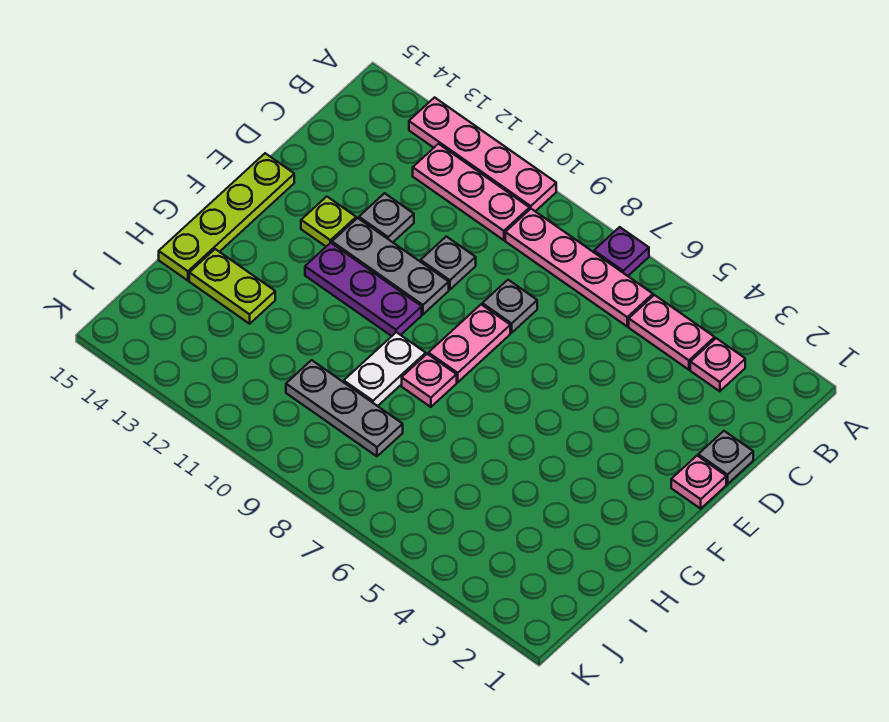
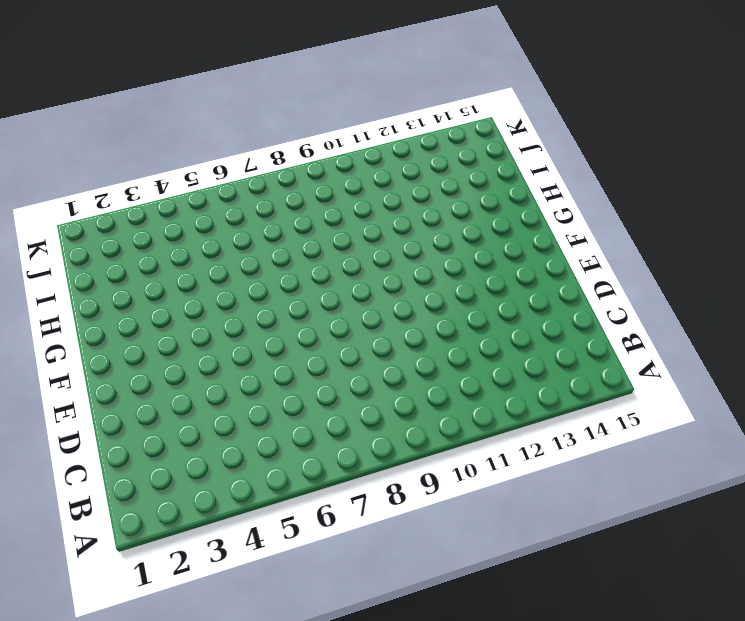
none -> purple 1x1 plate [594,227,649,276]
none -> pink 1x4 plate [409,98,556,211]
none -> pink 1x1 plate [690,338,745,391]

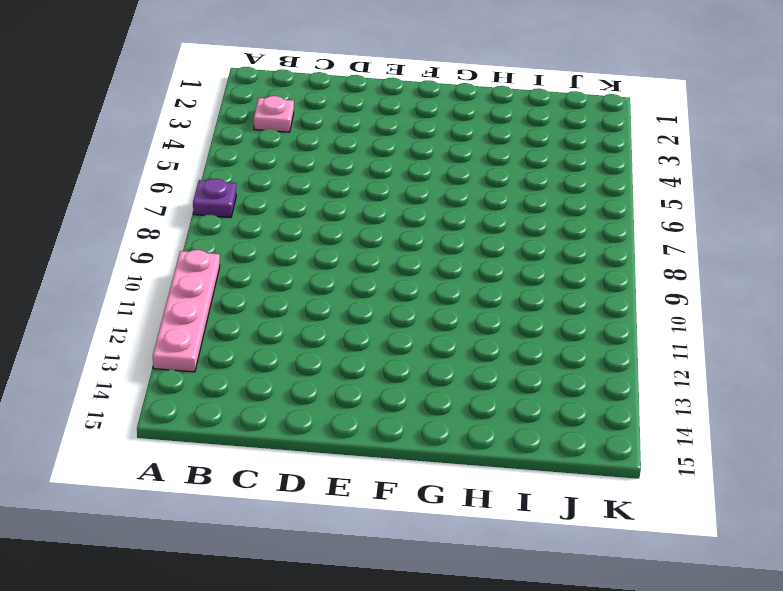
none -> pink 1x2 plate [629,295,715,370]
none -> pink 1x4 plate [505,209,653,326]
none -> pink 1x3 plate [413,144,530,240]

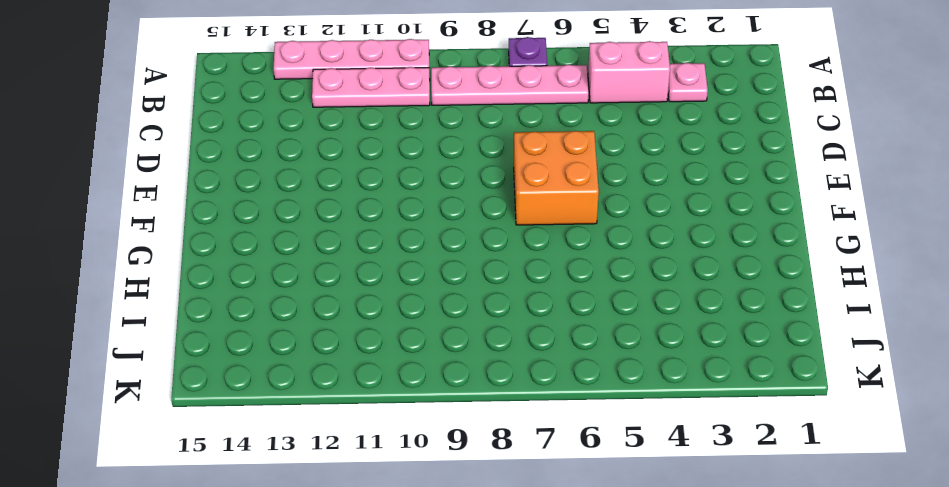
pink 1x2 brick [588,41,670,103] -> pink 1x2 plate [629,295,715,370]
orange 2x2 brick [514,131,599,225] -> none
none -> grey 1x1 plate [698,431,753,484]
none -> grey 1x1 plate [482,280,537,333]
none -> grey 1x1 plate [421,236,476,290]

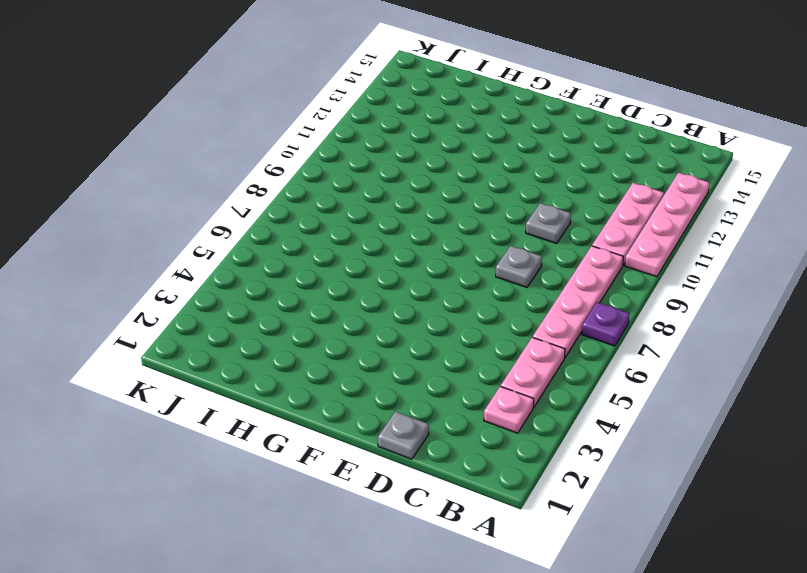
none -> grey 1x1 plate [359,193,414,242]
none -> pink 1x1 plate [671,456,726,509]
none -> pink 1x2 plate [428,305,510,382]

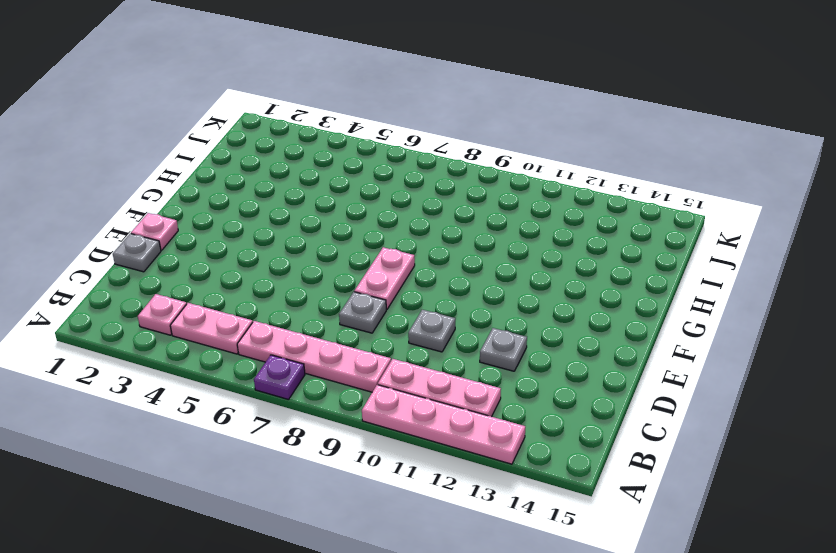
none -> grey 1x3 plate [332,218,449,314]
none -> lime 1x1 plate [301,196,356,246]
none -> lime 1x4 plate [159,153,294,281]

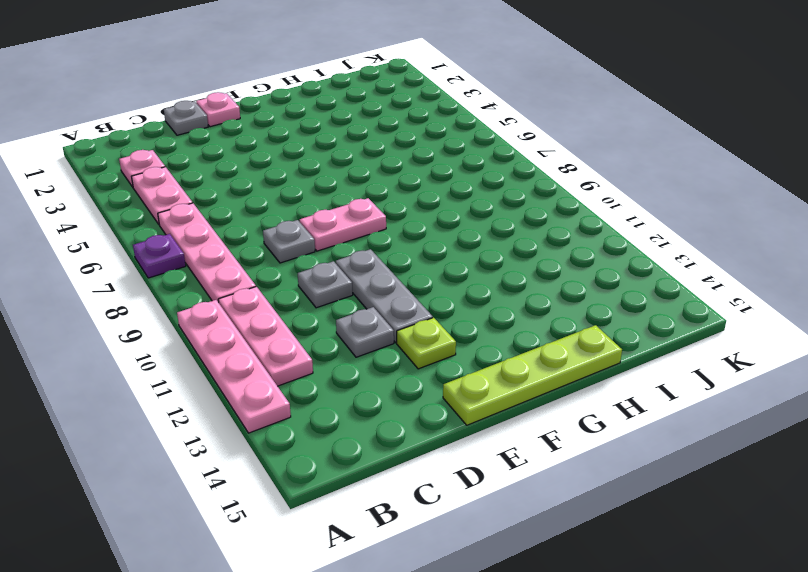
none -> purple 1x3 plate [305,243,422,336]
none -> pink 1x1 plate [402,354,457,407]
none -> white 1x2 plate [344,332,426,406]

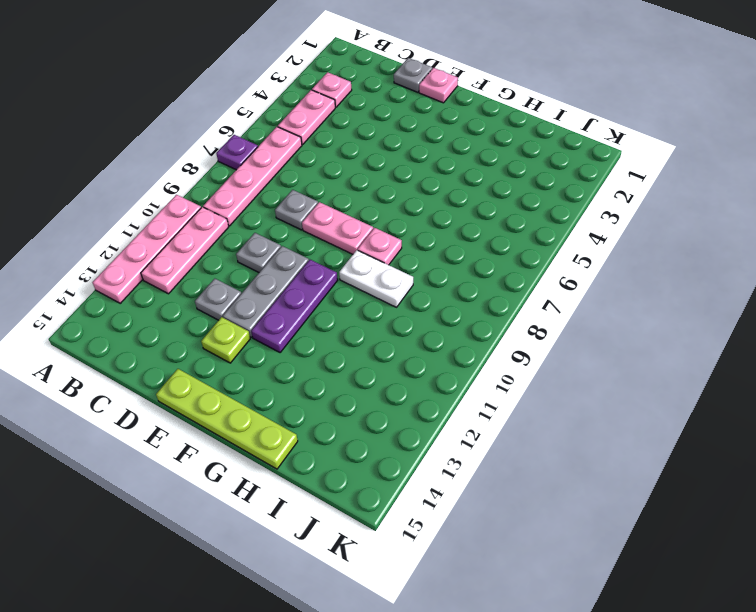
none -> lime 1x2 plate [189,249,275,324]
none -> grey 1x3 plate [286,360,403,456]

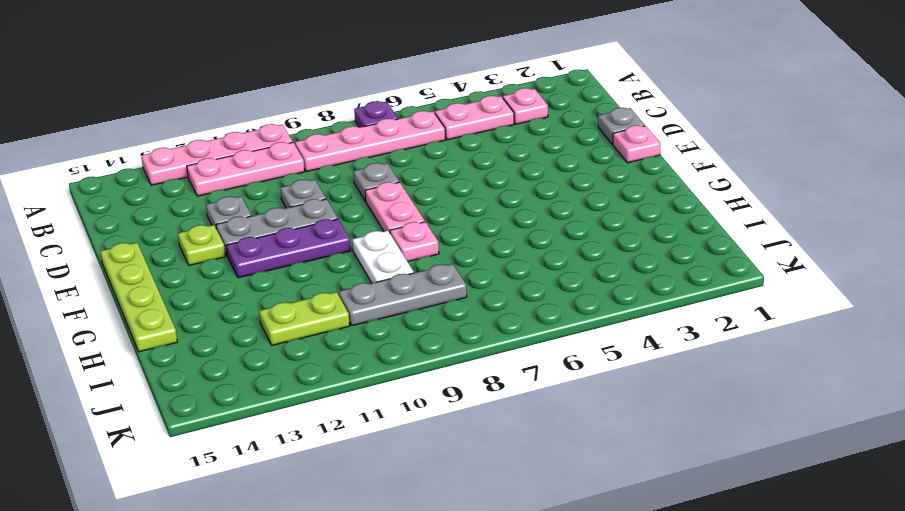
lime 1x2 plate [259,292,350,345] -> lime 1x2 plate moved to [189,249,275,324]

